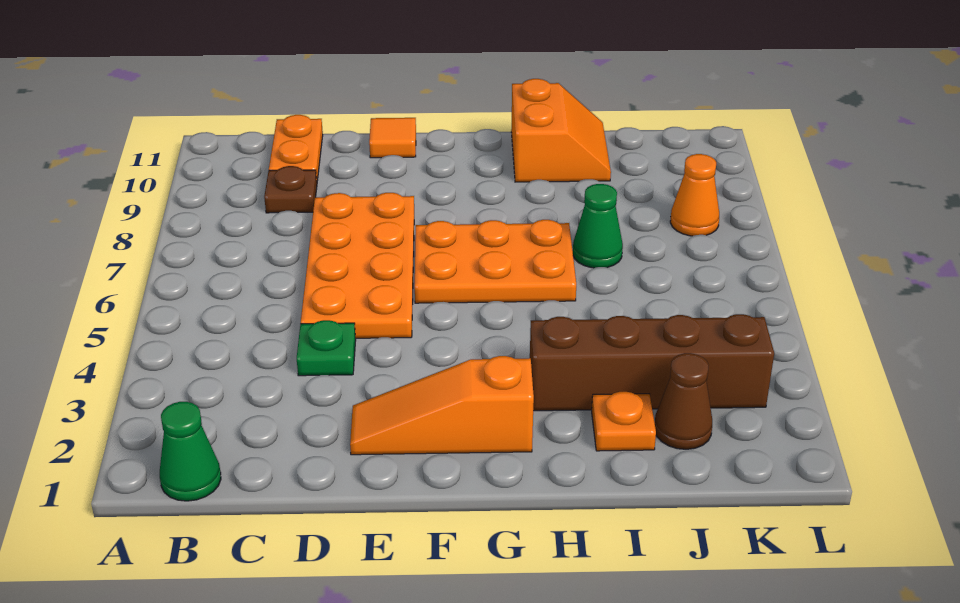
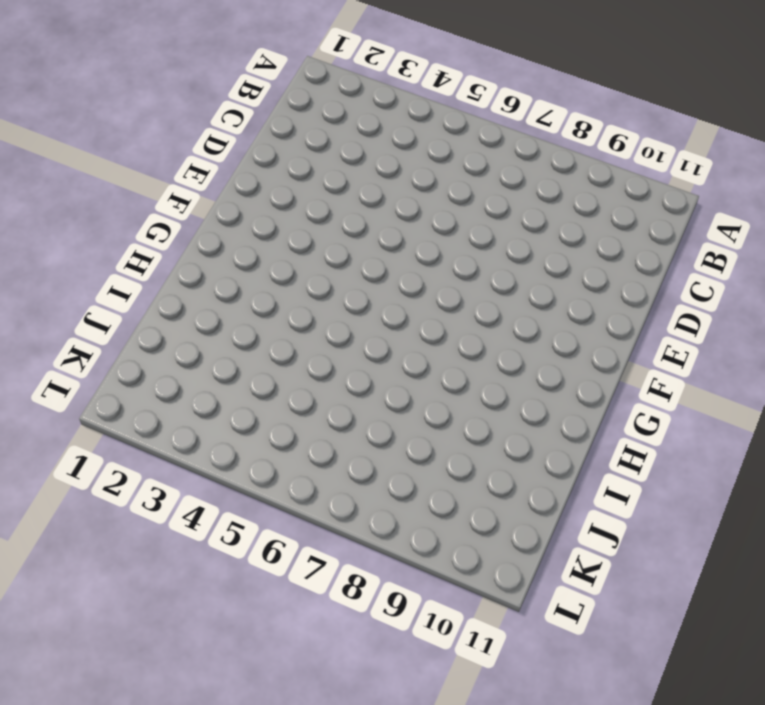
none -> green 1x1 cone [160,402,221,501]
none -> brown 1x1 plate [264,166,317,213]
none -> orange 1x2 plate [269,115,323,181]

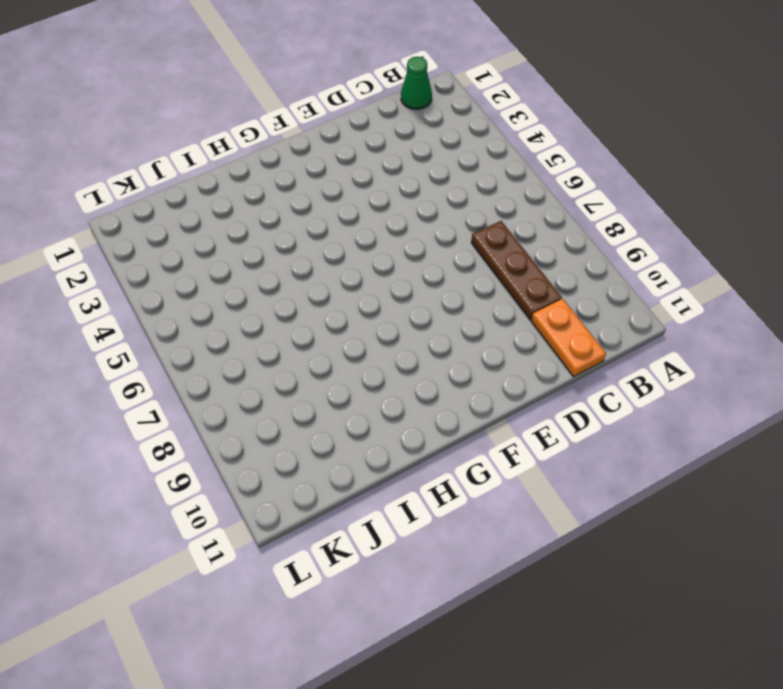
brown 1x3 plate [471,221,562,320] -> brown 1x1 plate [264,166,317,213]
none -> green 1x1 plate [297,320,356,376]
none -> orange 2x4 plate [301,193,414,338]
none -> orange 1x3 slope [350,356,534,455]

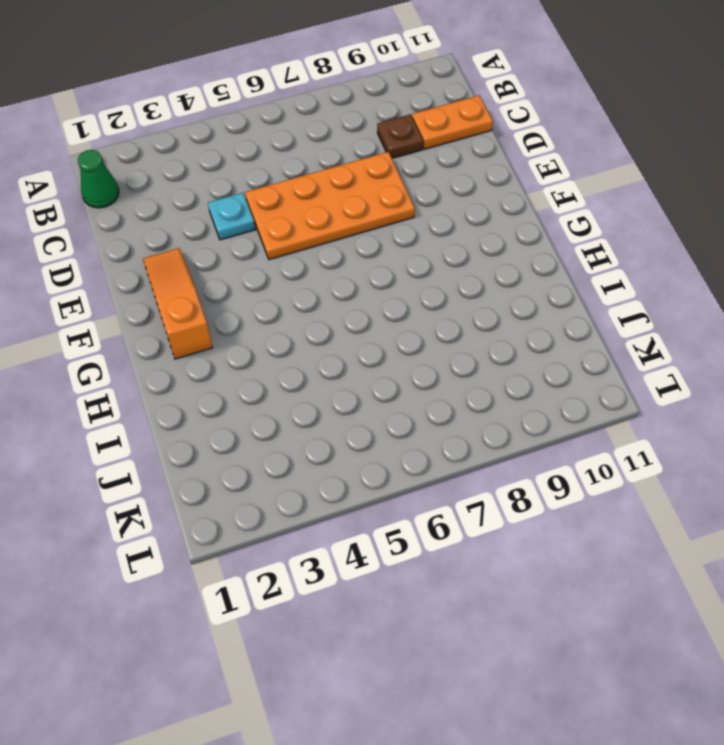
cyan 1x1 plate [208,193,255,240] -> green 1x1 plate [297,320,356,376]
none -> orange 1x1 tile [369,118,416,158]
none -> orange 2x3 plate [415,220,576,303]
none -> brown 1x4 brick [530,314,774,411]

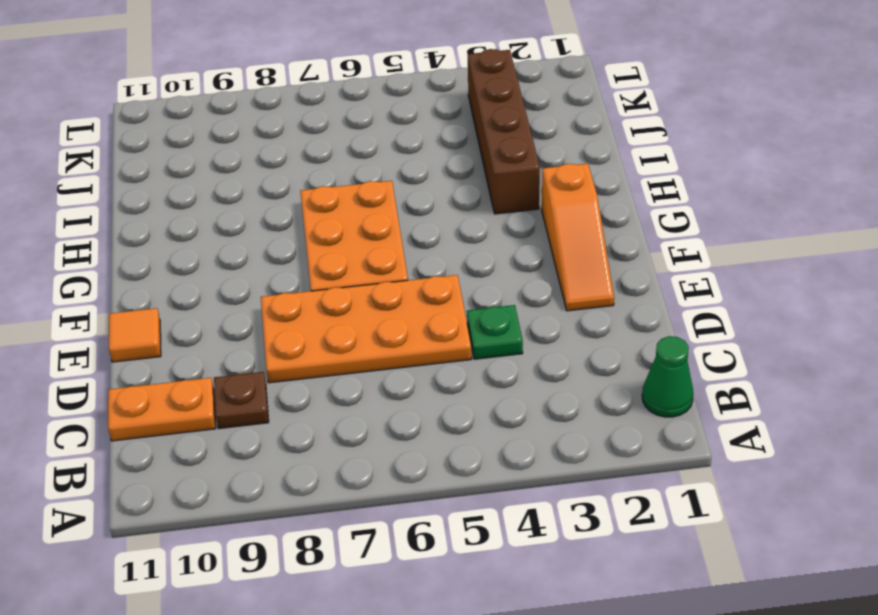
none -> orange 2x2 slope [511,79,611,182]
none -> orange 1x1 plate [592,392,656,451]
none -> green 1x1 cone [573,184,623,268]

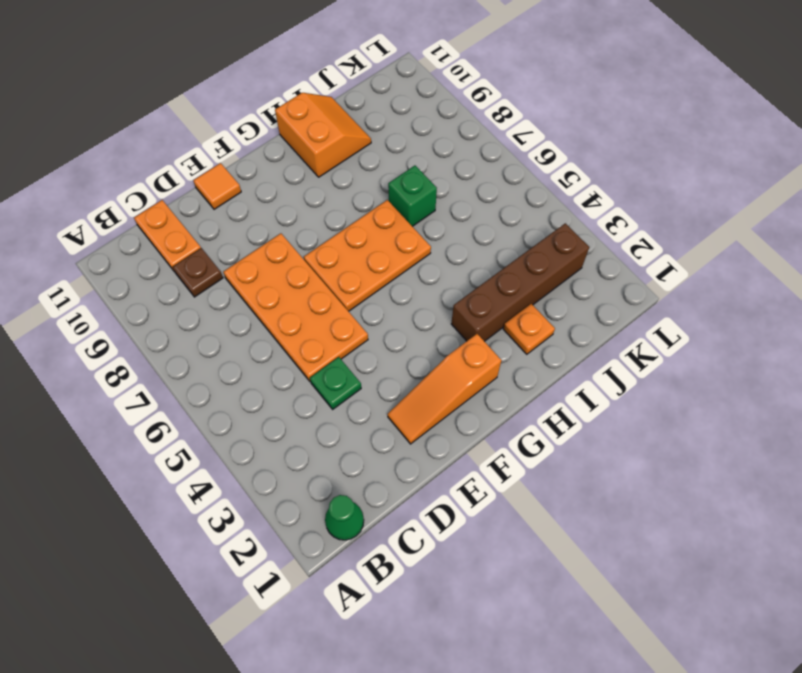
green 1x1 brick [388,166,437,226] -> green 1x1 cone [573,184,623,268]
none -> brown 1x1 cone [655,353,712,449]
none -> orange 1x1 cone [670,154,719,236]

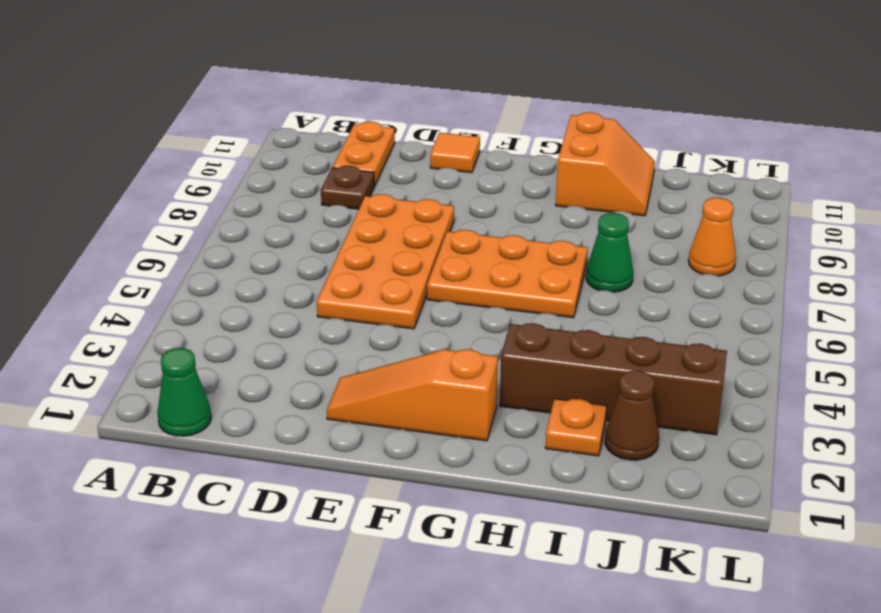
none -> green 1x1 plate [297,320,356,376]

